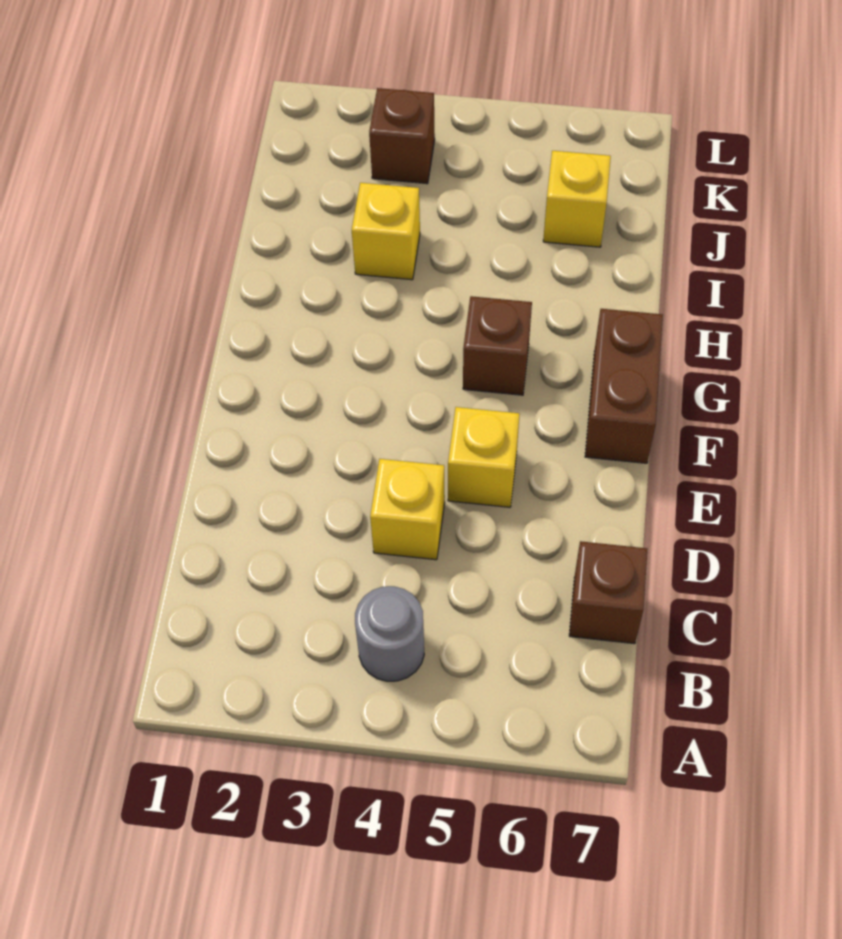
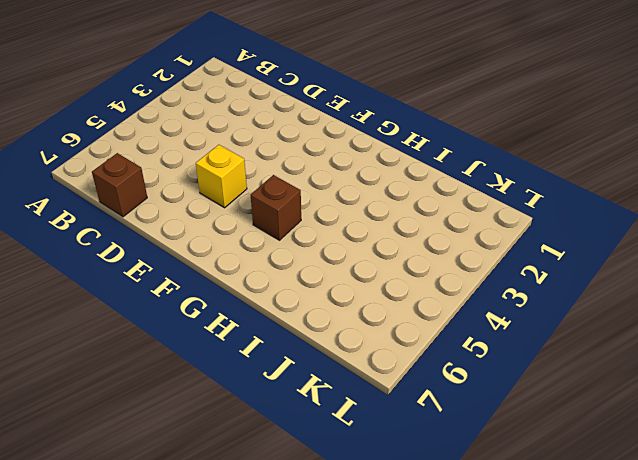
none -> grey 1x1 round brick [355,586,424,681]
none -> yellow 1x1 brick [370,459,445,560]

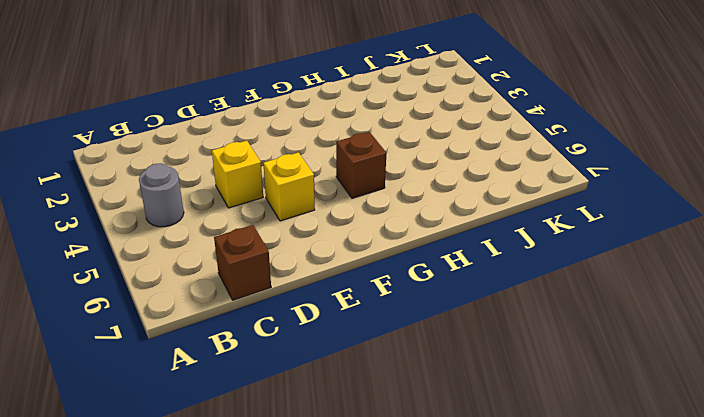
none -> brown 1x2 brick [585,309,663,463]
none -> yellow 1x1 brick [352,183,420,280]

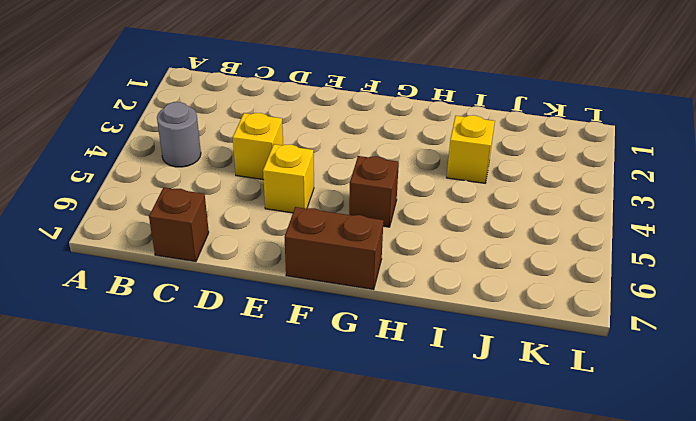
none -> yellow 1x1 brick [543,151,611,247]
none -> brown 1x1 brick [369,88,435,184]

